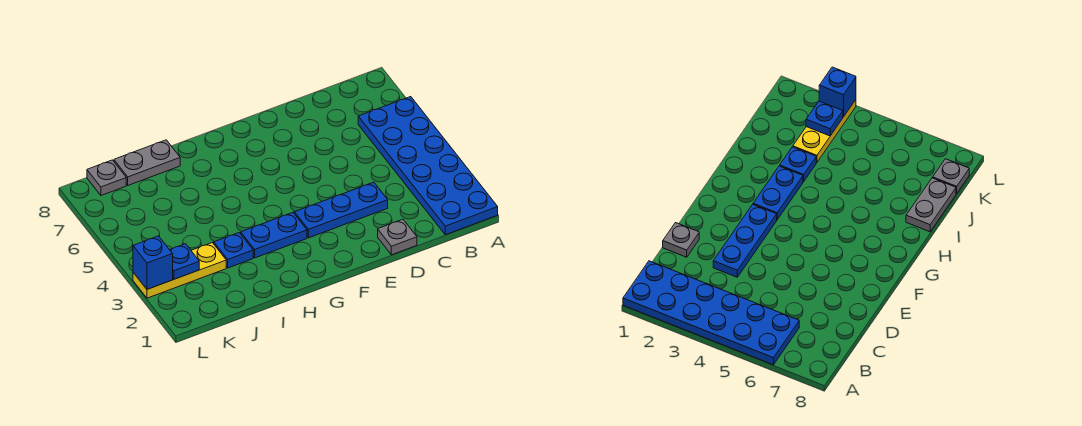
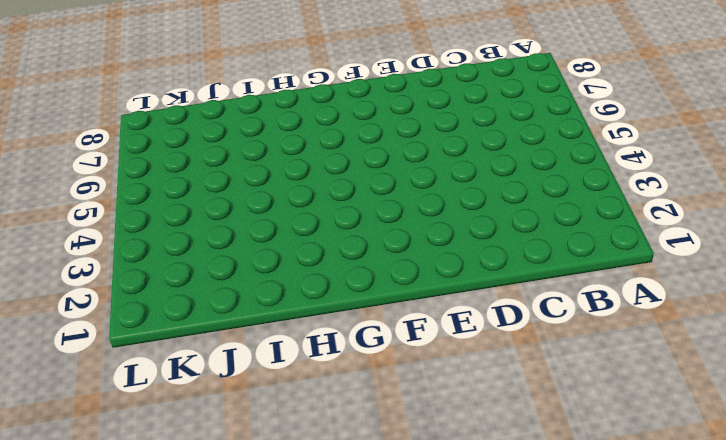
none -> blue 2x6 plate [358,97,498,235]
none -> grey 1x1 plate [378,219,417,255]

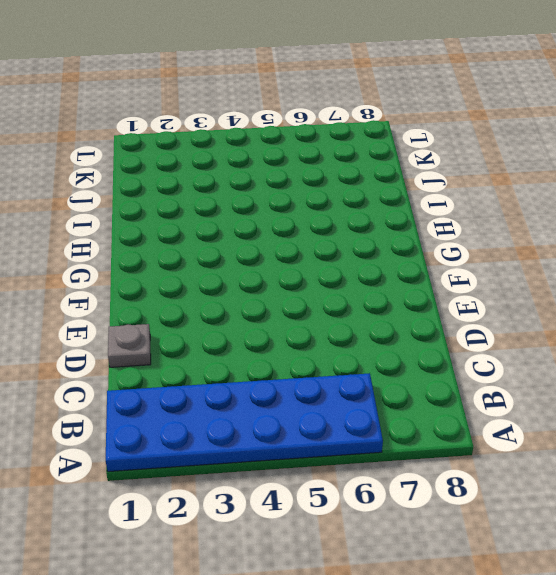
none -> blue 1x3 plate [294,182,388,238]
none -> blue 1x2 plate [241,213,307,258]

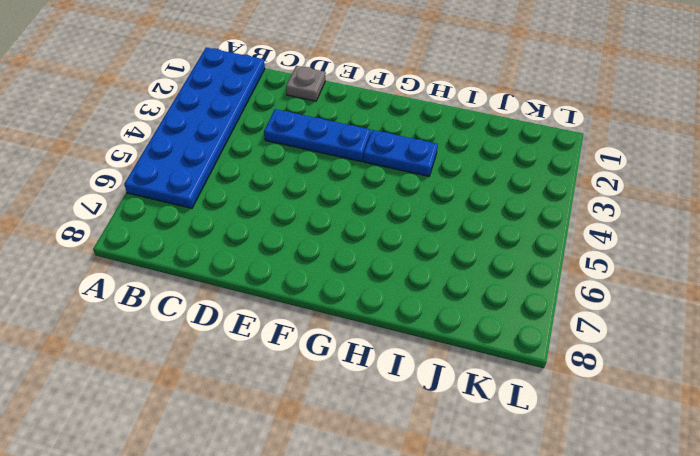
none -> blue 1x1 plate [214,233,253,268]
none -> grey 1x2 plate [114,140,180,185]

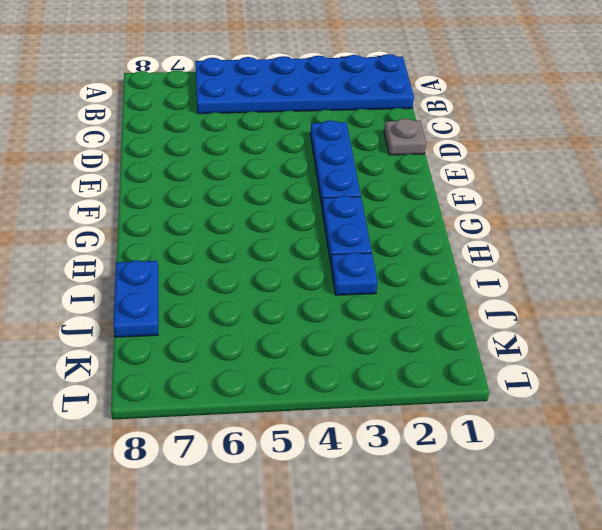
blue 1x2 plate [113,260,158,337] -> grey 1x2 plate [114,140,180,185]
none -> yellow 1x3 plate [133,243,226,298]
none -> grey 1x1 plate [87,160,126,195]

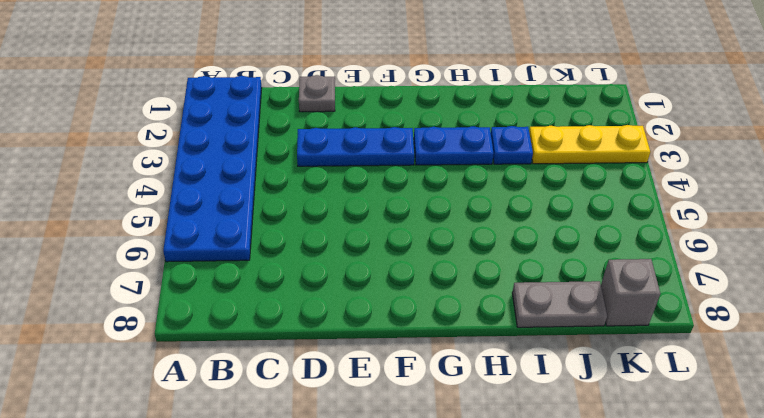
grey 1x1 brick [601,259,660,326] -> grey 1x1 plate [87,160,126,195]
none -> blue 1x1 plate [170,244,199,279]
none -> blue 1x1 brick [133,236,173,289]

